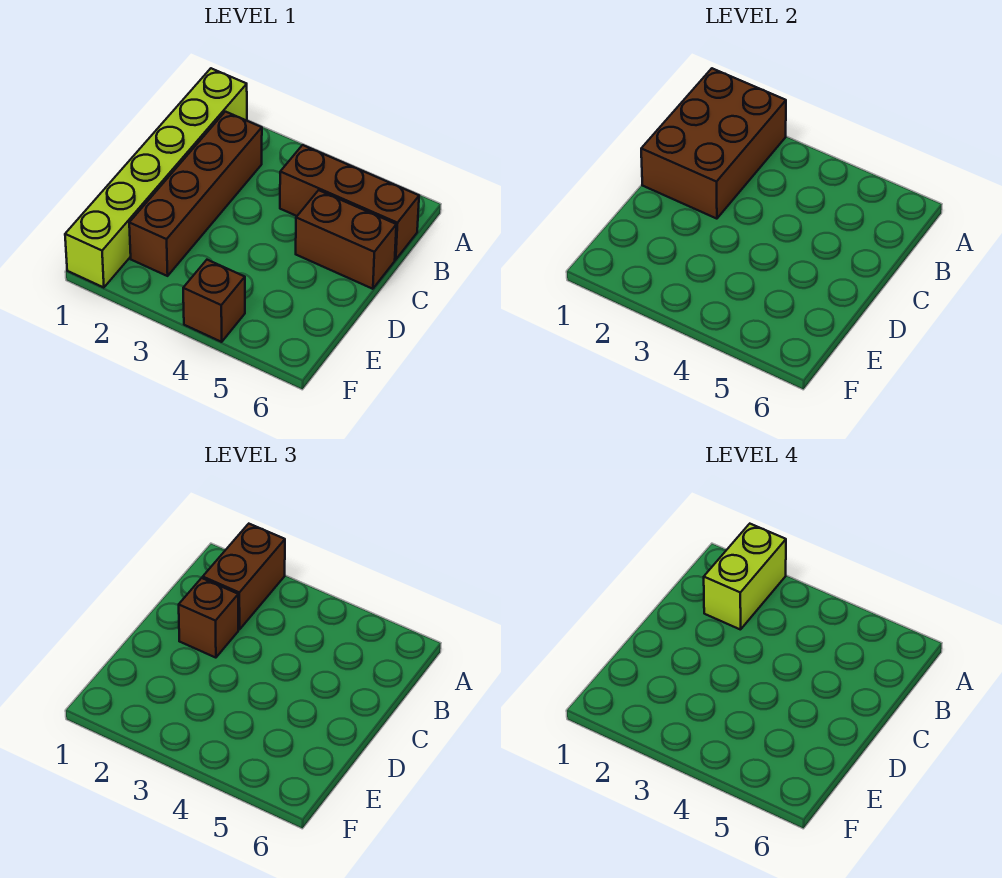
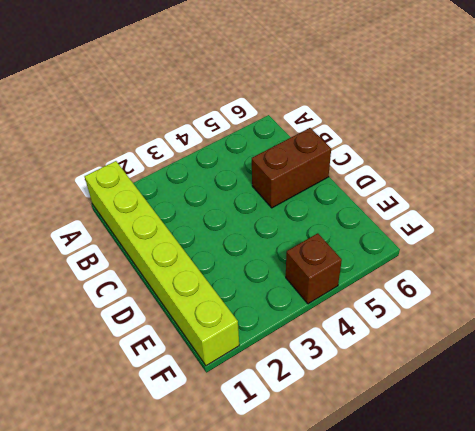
none -> brown 1x4 brick [129,112,262,276]
none -> brown 1x3 brick [280,145,419,260]

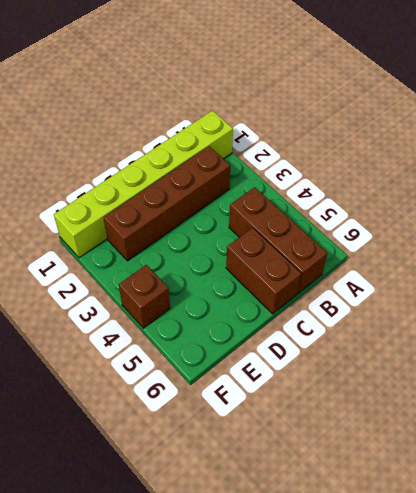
none -> brown 2x3 brick [641,68,786,219]
none -> brown 1x2 brick [203,524,285,630]

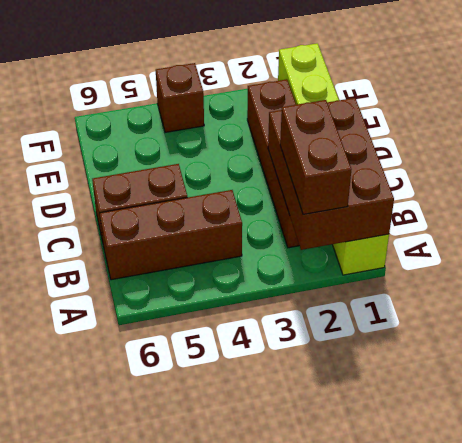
none -> brown 1x1 brick [179,578,238,658]
none -> lime 1x2 brick [704,524,786,630]

